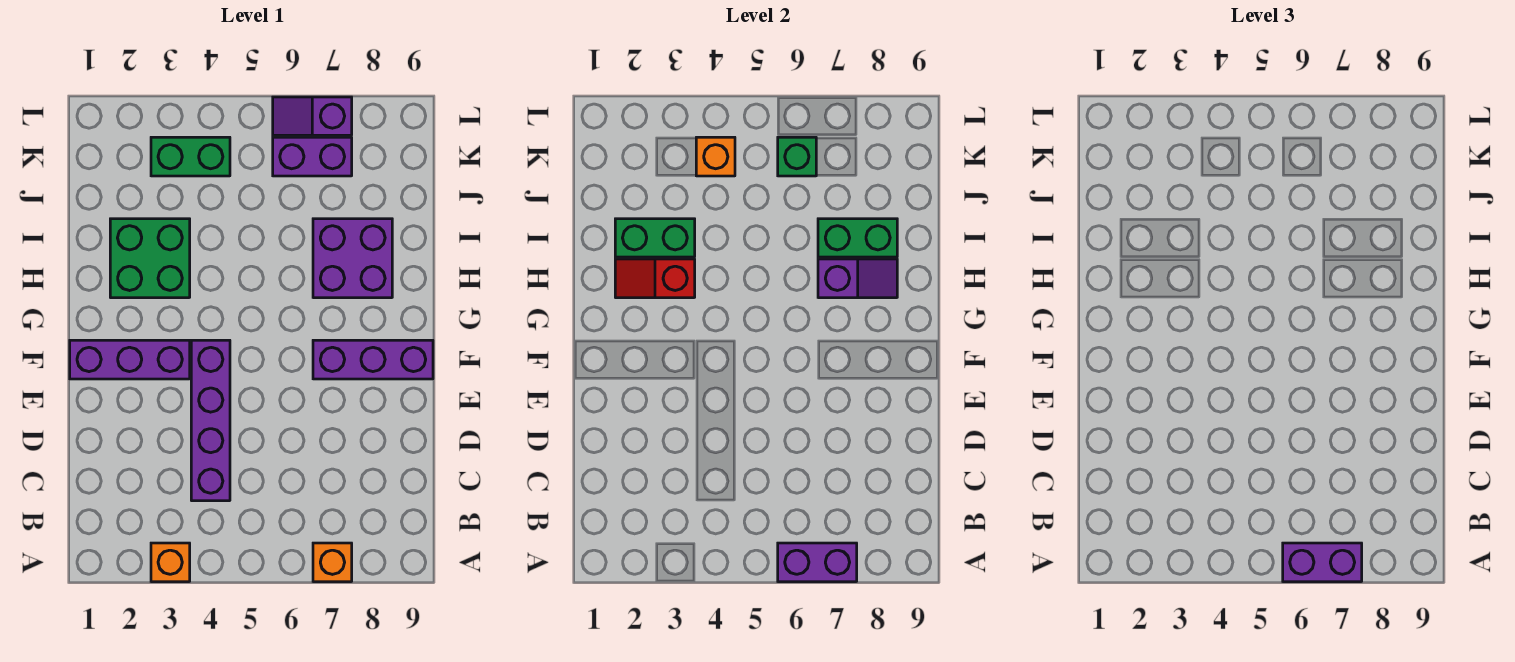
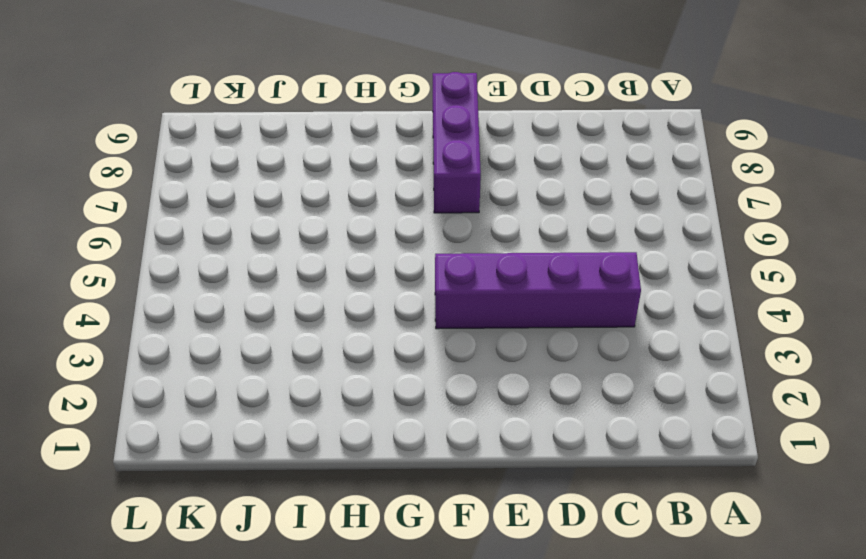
none -> orange 1x1 brick [151,543,190,582]
none -> orange 1x1 brick [313,543,352,582]
none -> purple 1x3 brick [70,340,190,379]

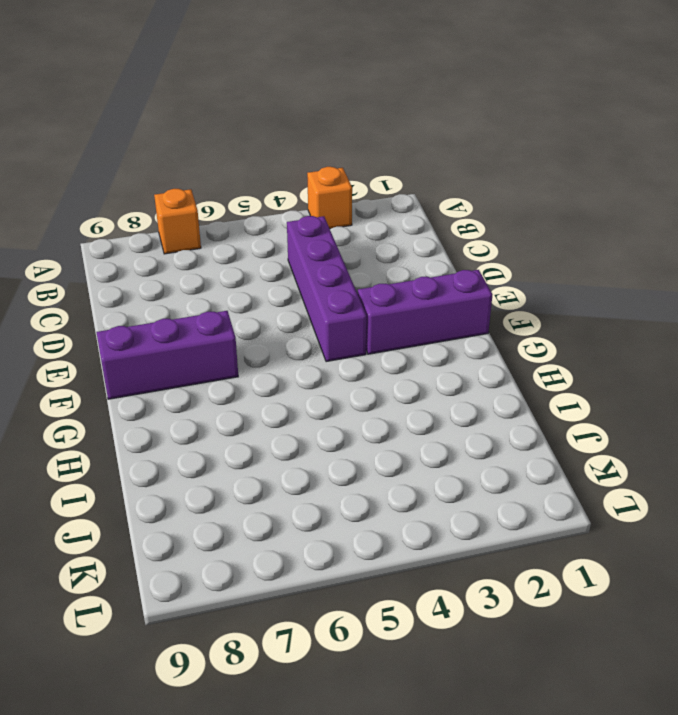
none -> green 2x2 brick [110,219,190,298]
none -> purple 2x2 brick [313,219,392,298]
none -> green 1x2 brick [151,137,230,176]

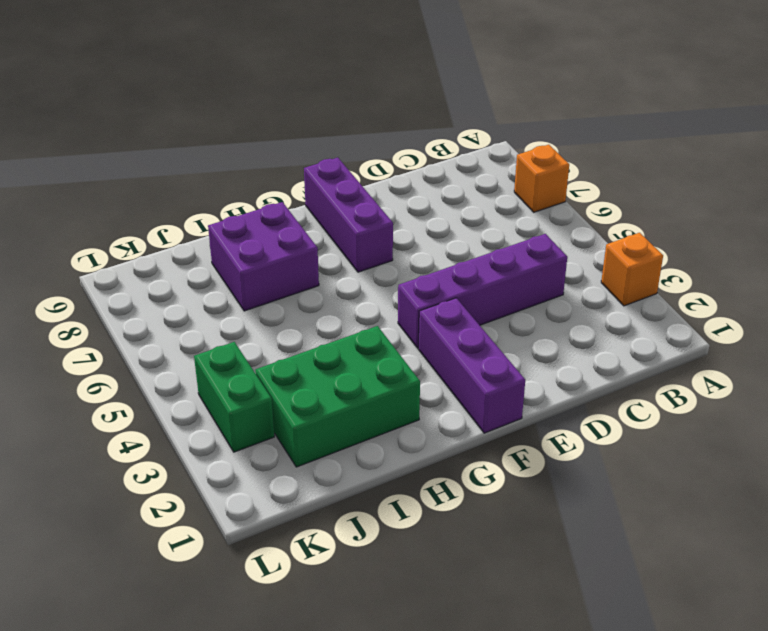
green 2x3 brick [255,326,420,467] -> green 2x2 brick [110,219,190,298]
none -> purple 1x2 brick [273,137,352,176]
none -> purple 1x2 slope [273,97,352,135]
none -> purple 1x2 brick [778,543,857,582]

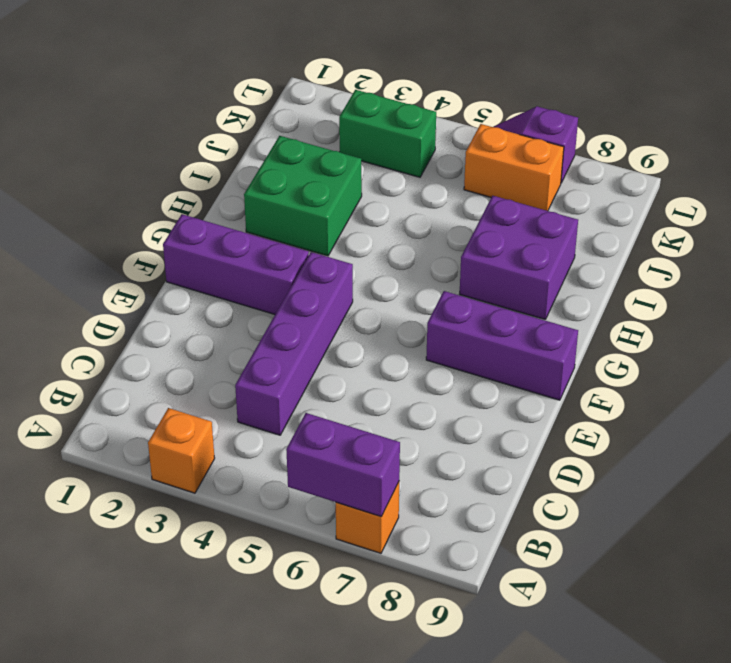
orange 1x2 brick [464,124,564,211] -> purple 1x2 brick [273,137,352,176]
none -> red 1x2 slope [615,259,695,298]
none -> purple 1x2 slope [818,259,897,298]
none -> green 1x2 brick [615,219,695,257]

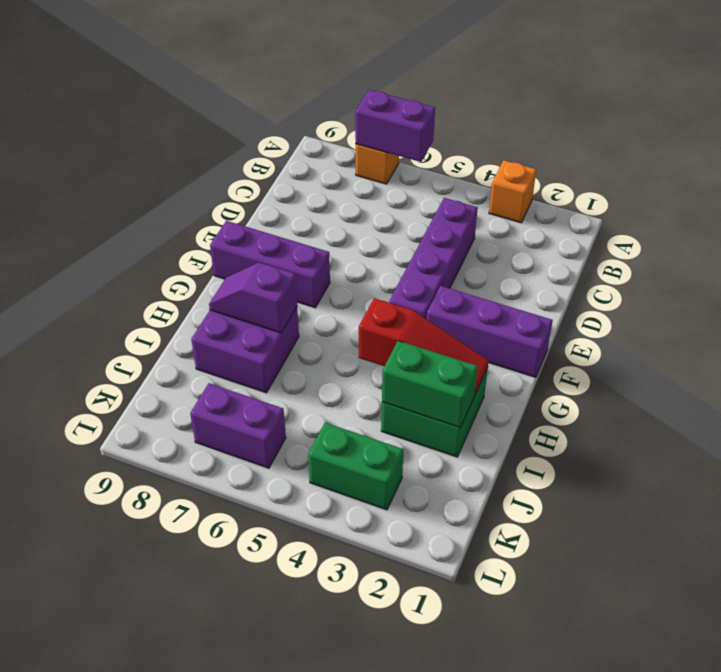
red 1x3 slope [359,298,489,396] -> red 1x2 slope [615,259,695,298]
none -> purple 1x2 slope [273,97,352,135]
none -> green 1x2 brick [818,219,897,257]
none -> orange 1x1 brick [696,137,735,176]

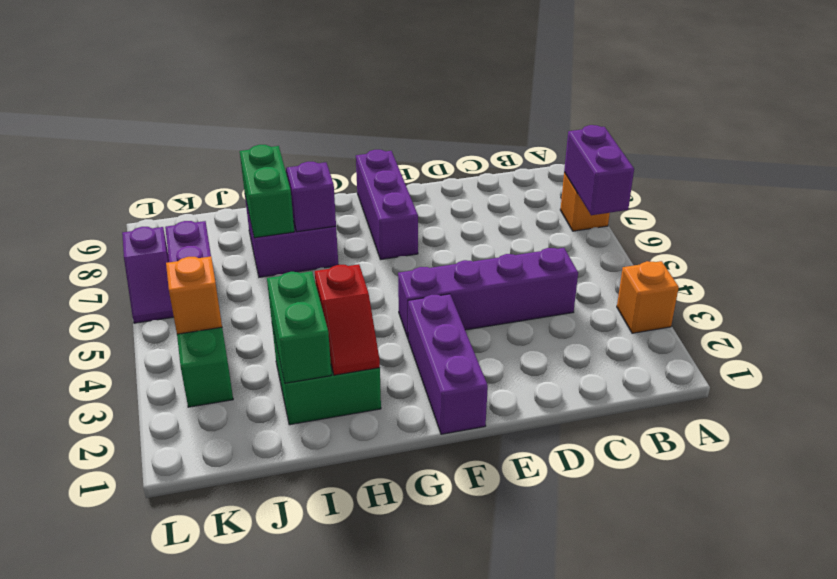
none -> green 1x1 brick [778,137,816,176]
none -> purple 1x2 brick [1283,543,1362,582]

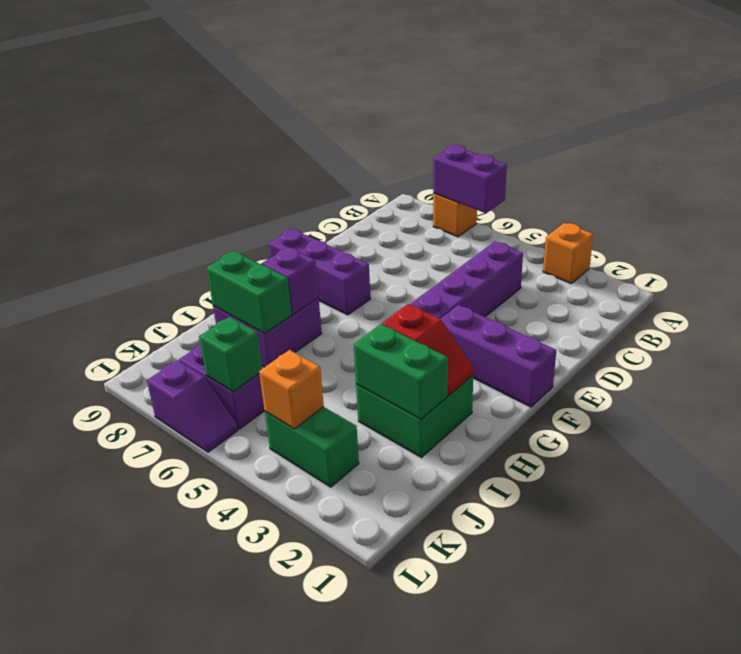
none -> purple 1x2 brick [1283,543,1362,582]

